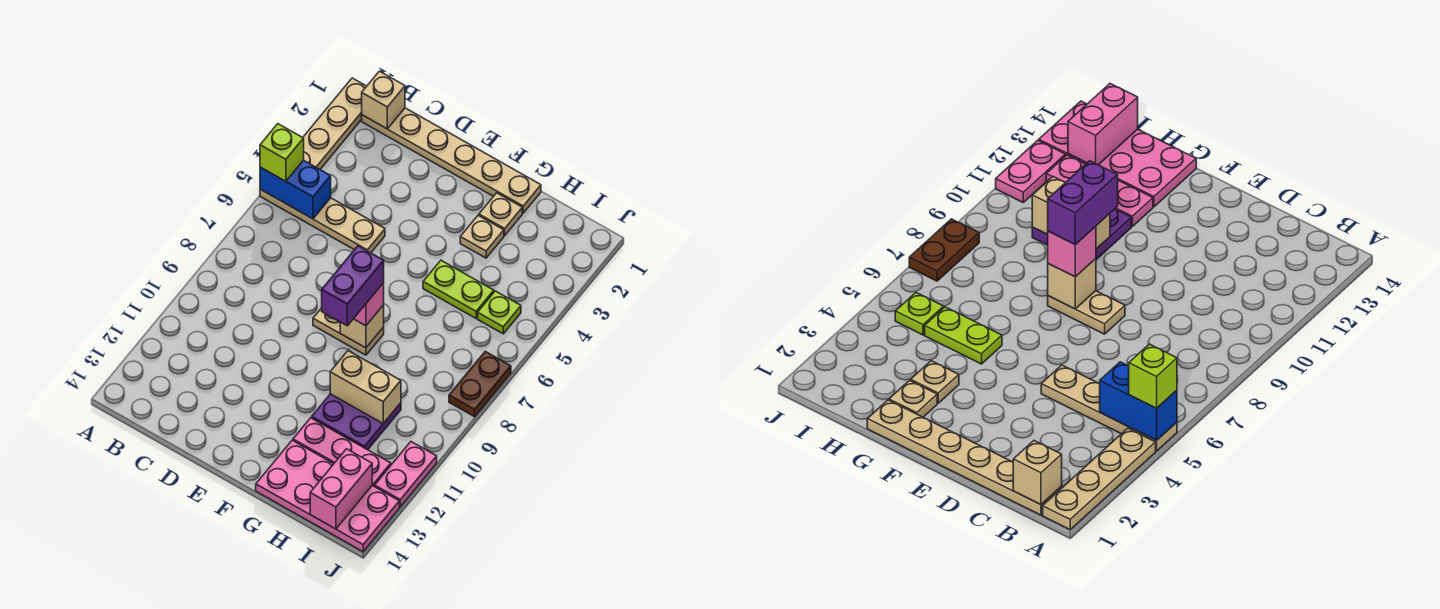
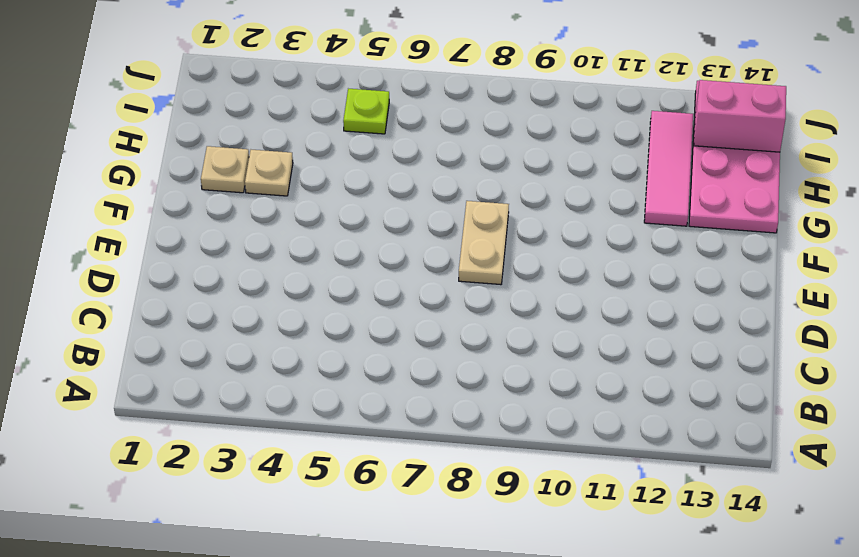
pink 1x3 tile [644,111,693,226] -> pink 1x3 plate [293,418,391,487]
none -> tan 1x4 plate [303,78,367,169]
none -> tan 1x4 plate [260,189,385,253]
none -> tan 1x6 plate [362,108,541,213]

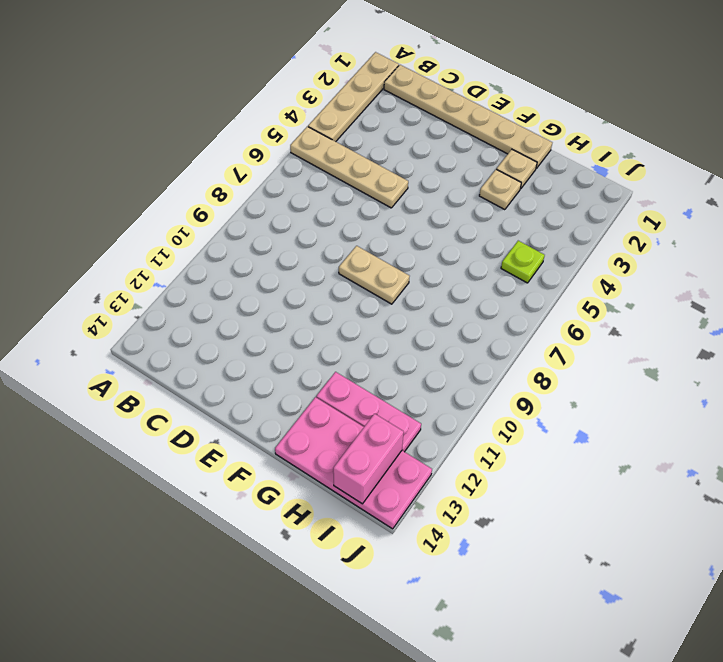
none -> lime 1x2 plate [423,261,494,318]
none -> purple 2x2 plate [312,394,401,450]
none -> brown 1x2 plate [449,351,511,417]

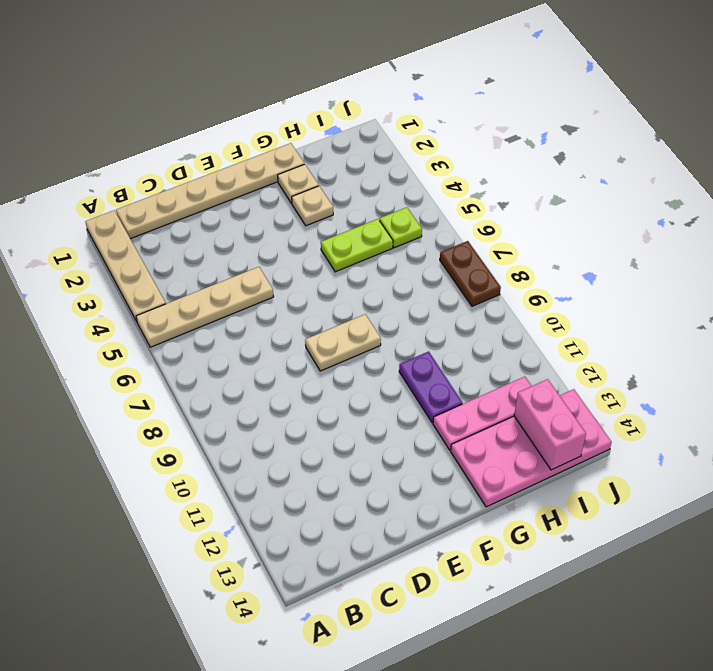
purple 1x2 plate [399,351,462,423] -> purple 2x2 plate [312,394,401,450]
none -> pink 1x2 plate [375,442,437,507]
none -> blue 1x2 brick [260,160,331,219]
none -> tan 1x1 brick [362,71,405,129]

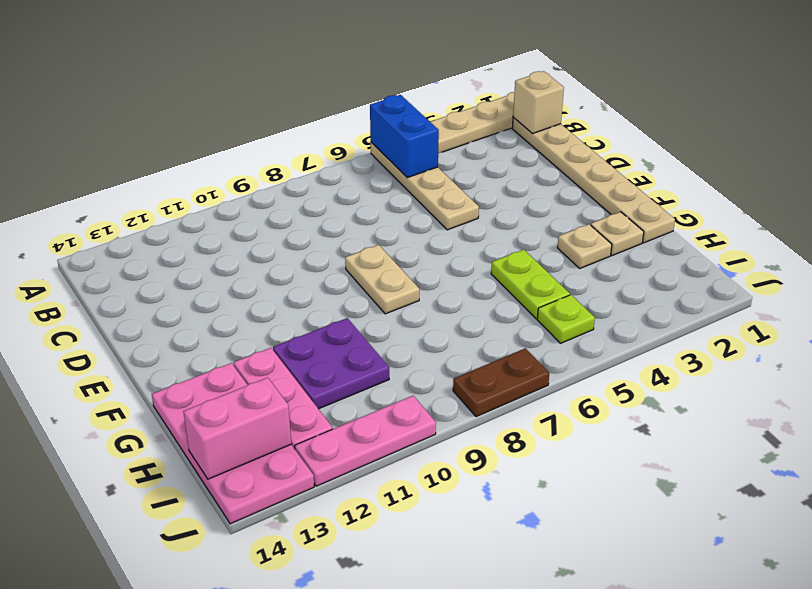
pink 1x3 plate [295,396,436,486] -> pink 1x2 plate [375,442,437,507]
none -> tan 1x1 brick [340,305,384,348]
none -> tan 1x2 brick [330,351,401,423]
none -> lime 1x1 brick [260,124,304,181]

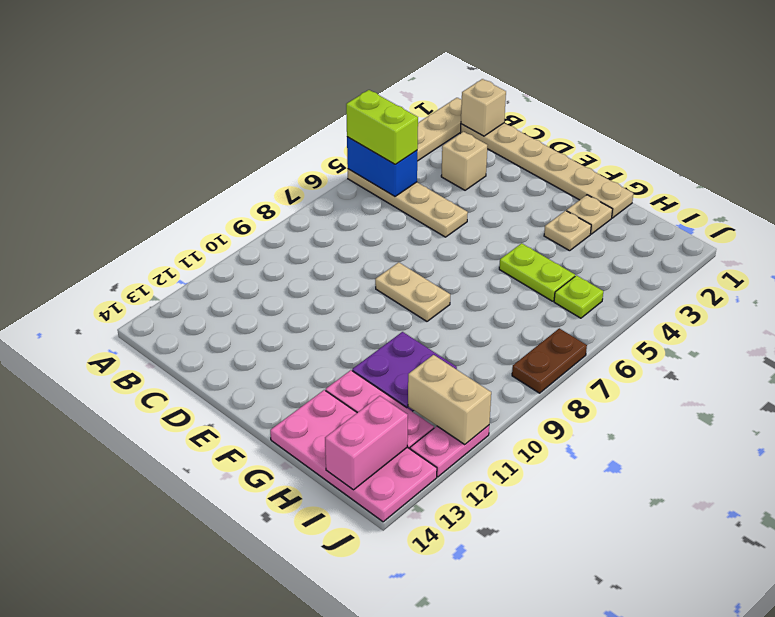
lime 1x2 brick [346,90,418,164] -> lime 1x1 brick [260,124,304,181]
tan 1x1 brick [441,132,487,190] -> tan 1x1 brick moved to [340,305,384,348]
tan 1x2 brick [408,355,491,444] -> tan 1x2 brick moved to [330,351,401,423]
none -> pink 1x1 brick [354,283,384,326]
none -> purple 1x2 brick [322,246,384,326]

